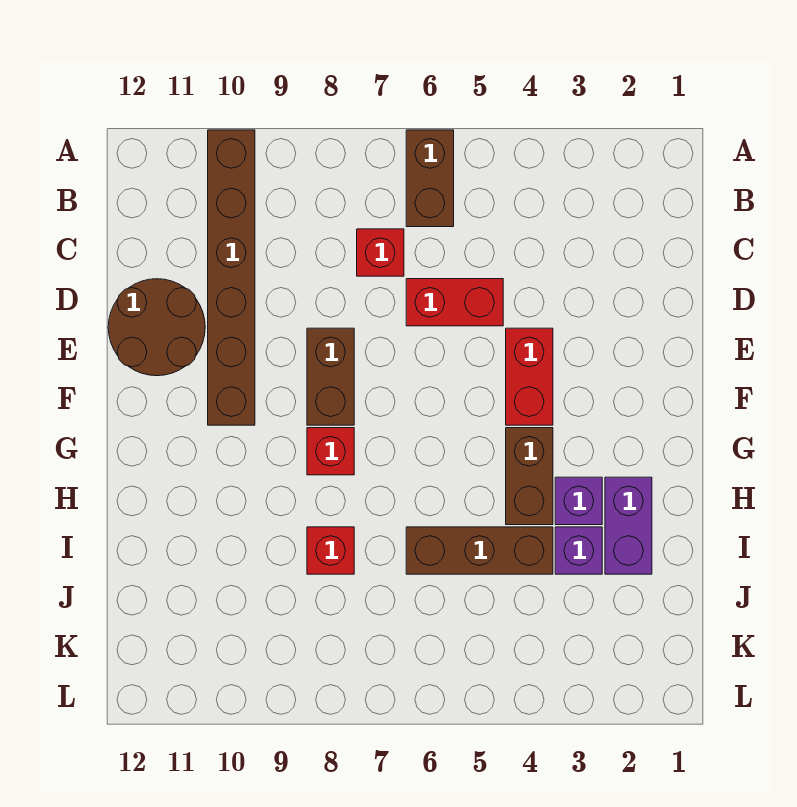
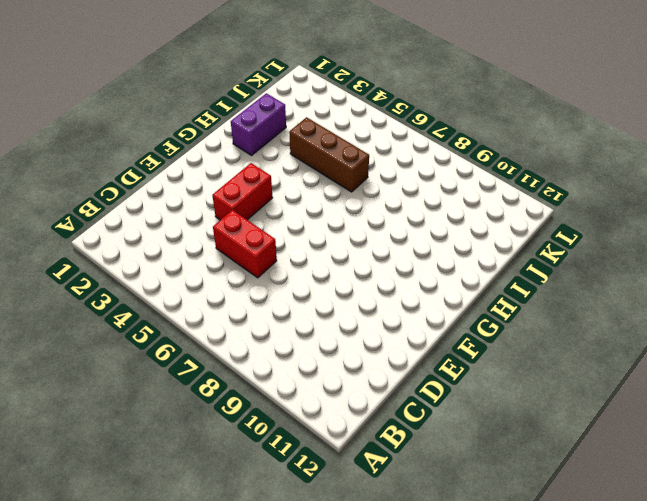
none -> brown 1x2 brick [406,130,454,227]
none -> brown 1x6 brick [208,130,255,425]
none -> red 1x1 brick [357,229,404,276]

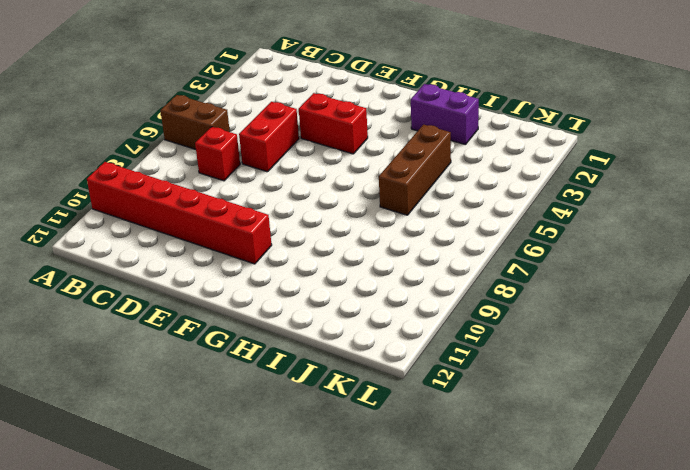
red 1x6 brick [87,162,272,264] -> brown 1x6 brick [208,130,255,425]
none -> brown 2x2 round brick [108,279,205,376]
none -> brown 1x2 brick [307,328,354,425]
none -> brown 1x2 brick [506,428,553,525]

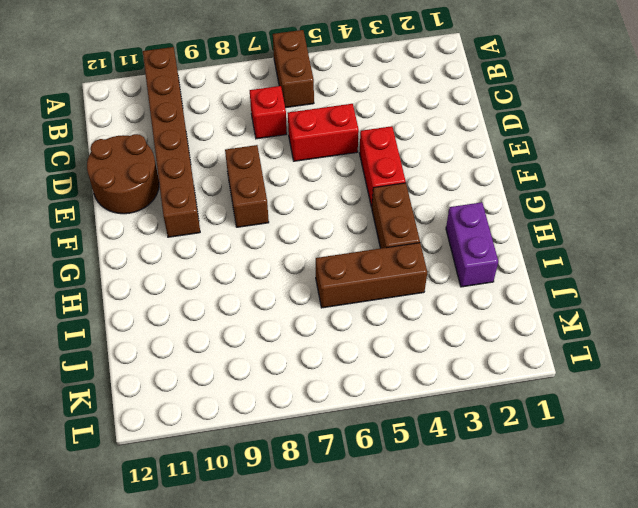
none -> red 1x1 brick [307,428,354,475]
none -> purple 1x1 brick [555,477,602,525]
none -> purple 1x1 brick [555,527,602,574]

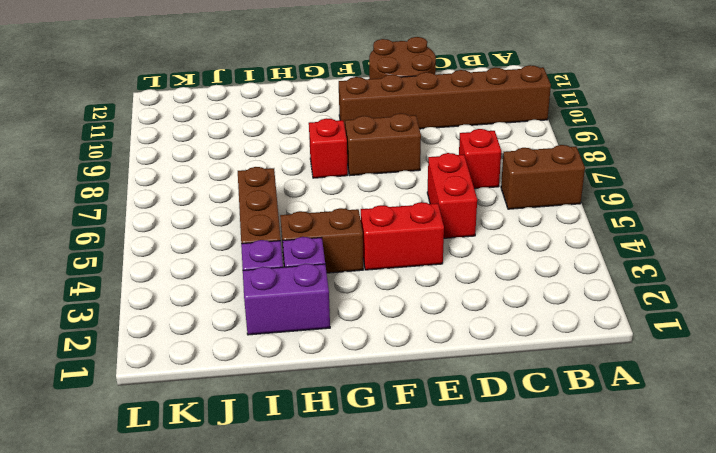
none -> red 1x1 brick [307,527,354,574]

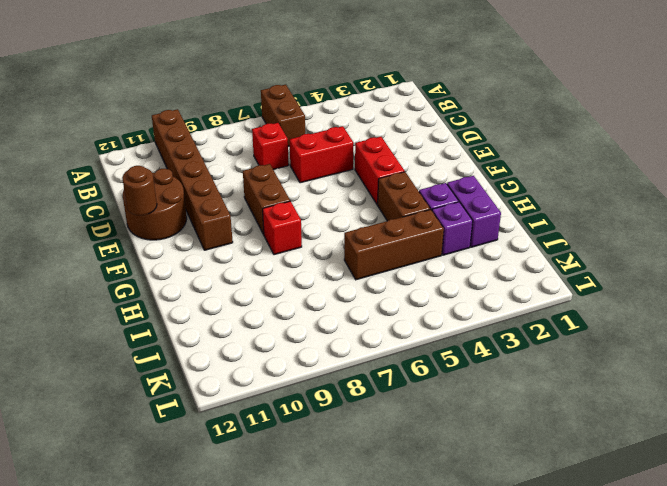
brown 1x1 round brick [122,166,157,215] -> none
none -> red 1x1 brick [307,527,354,574]

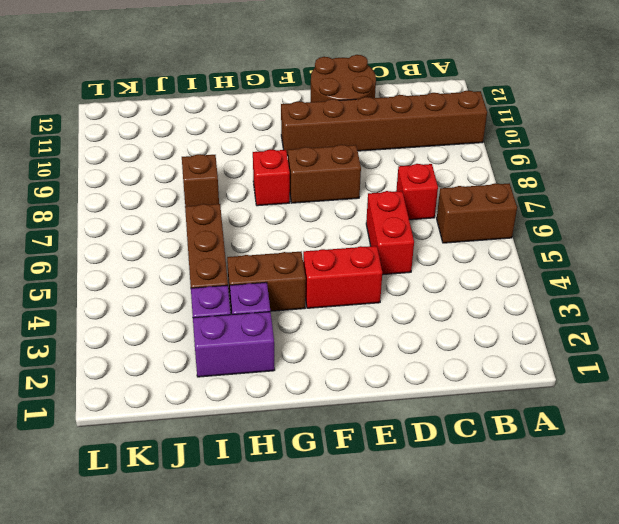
brown 1x1 brick [182,154,219,206] -> red 1x1 brick [307,527,354,574]

